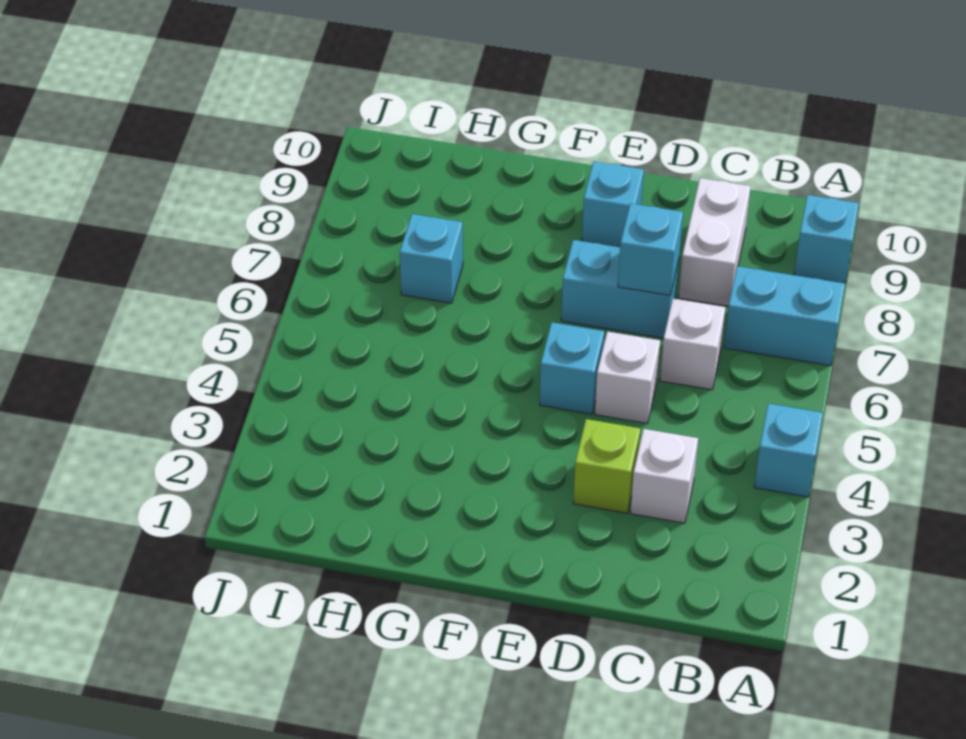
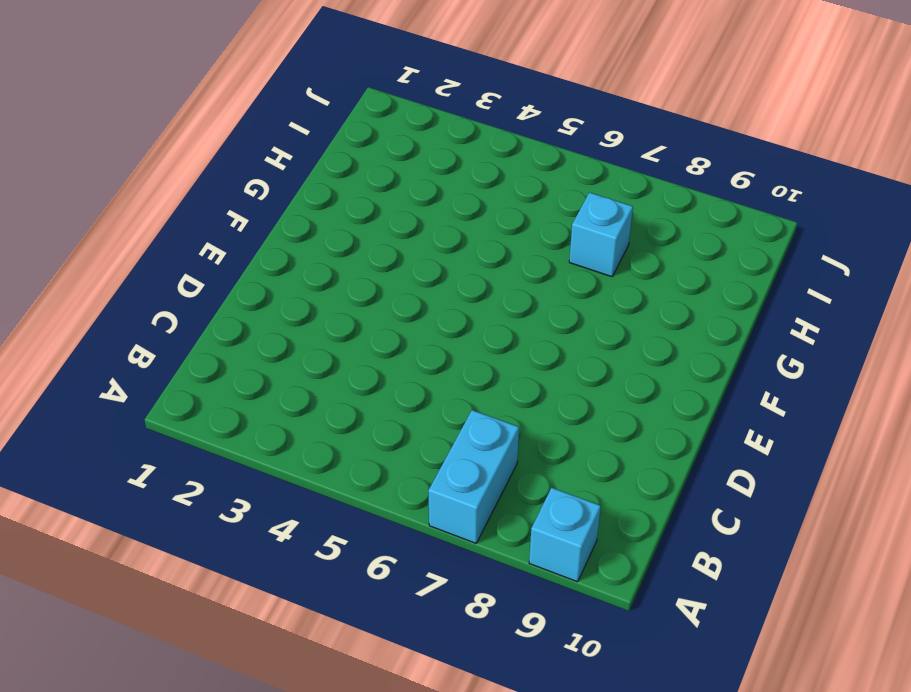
none -> cyan 1x1 brick [754,403,823,497]
none -> white 1x1 brick [630,429,698,523]
none -> white 1x1 brick [660,299,726,390]

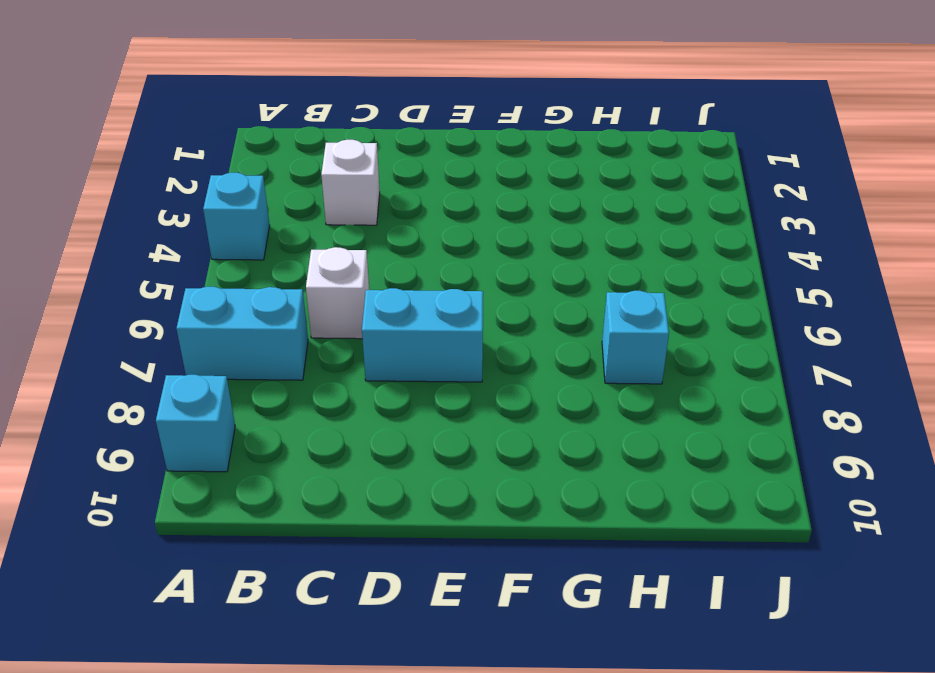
none -> white 1x2 brick [679,178,751,306]
none -> lime 1x1 brick [573,419,640,513]
none -> white 1x1 brick [595,332,660,424]

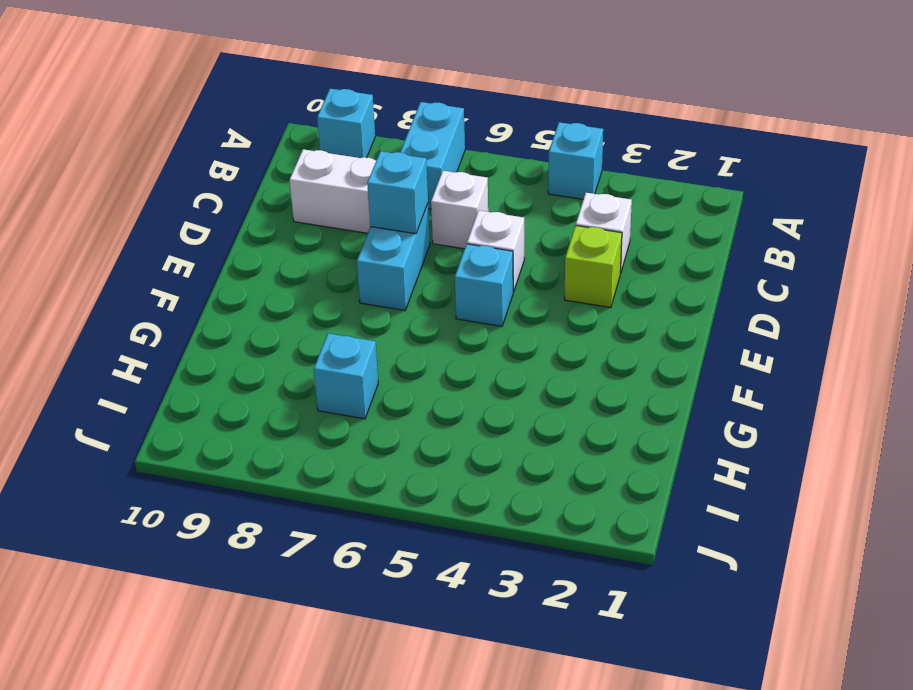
none -> cyan 1x1 brick [582,162,644,247]

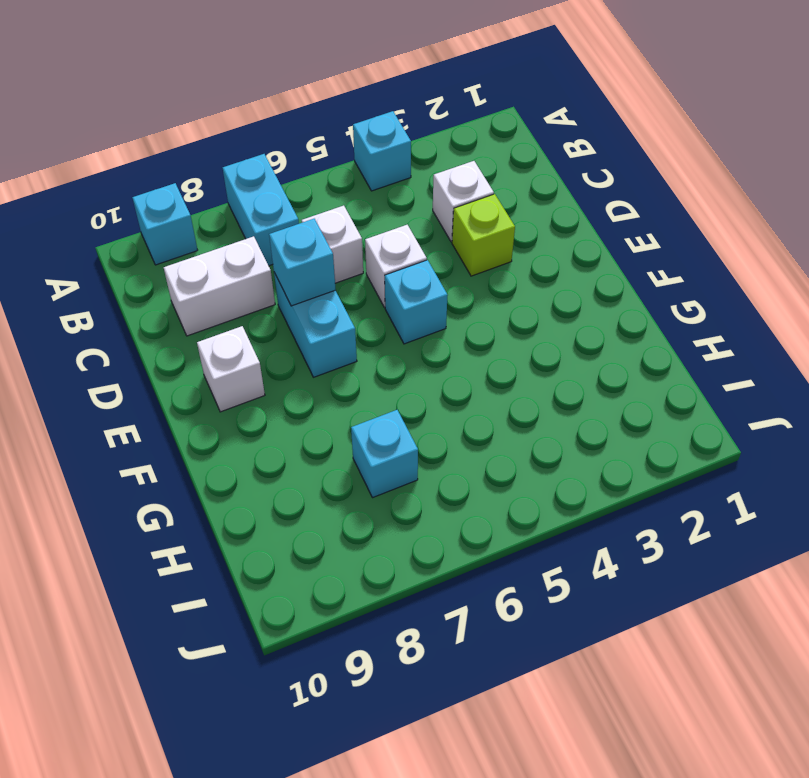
white 1x1 brick [197,326,265,412] -> cyan 1x1 brick [582,162,644,247]

